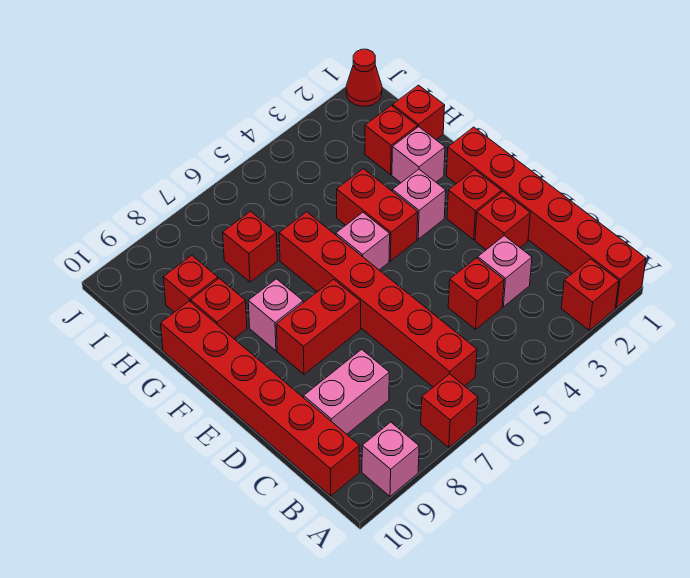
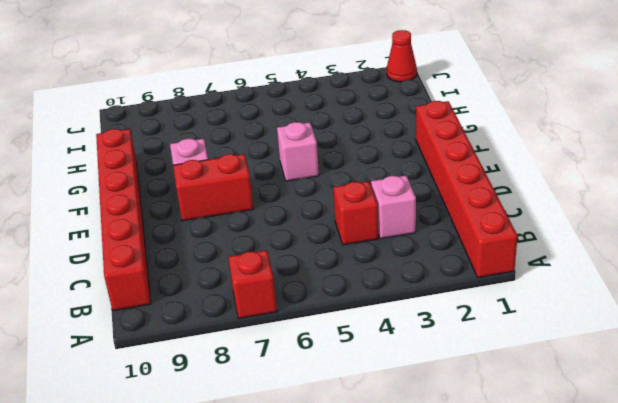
none -> red 1x1 brick [561,259,619,330]
none -> pink 1x1 brick [362,422,419,496]
none -> red 1x6 brick [279,212,477,387]

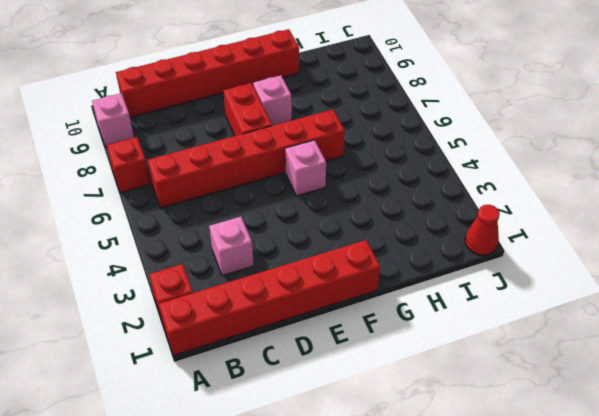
none -> red 1x1 brick [448,258,504,329]
none -> pink 1x2 brick [304,349,389,434]
none -> red 1x1 brick [475,192,530,250]

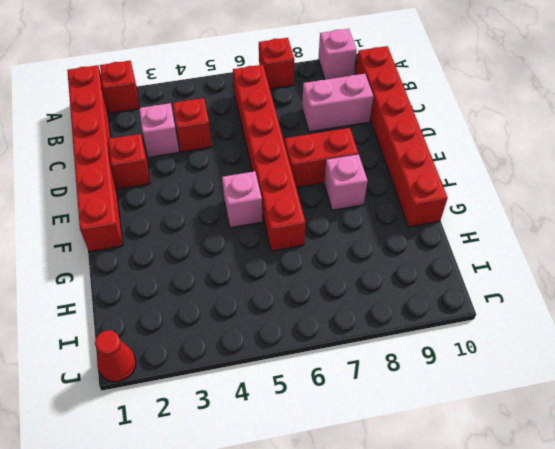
none -> red 1x1 brick [447,170,502,240]
none -> pink 1x1 brick [392,169,446,239]
none -> red 1x2 brick [337,169,418,261]

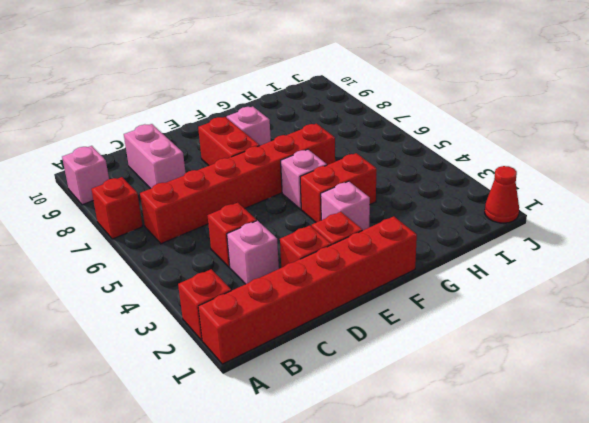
none -> red 1x6 brick [161,301,359,496]
none -> pink 1x1 brick [392,127,445,183]
none -> red 1x1 brick [191,278,247,338]

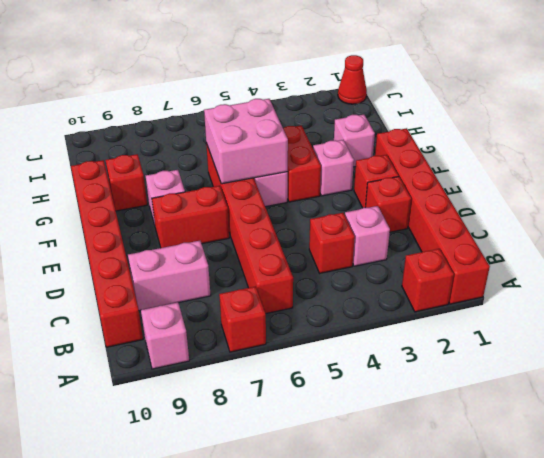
pink 2x2 brick [204,99,288,184] -> none
none -> red 1x1 brick [393,85,445,140]
none -> red 1x1 brick [365,106,417,174]
none -> red 1x1 brick [223,211,277,282]

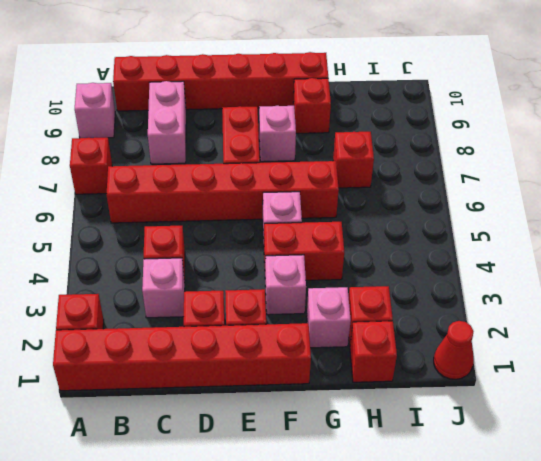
none -> red 1x1 brick [163,255,218,312]

